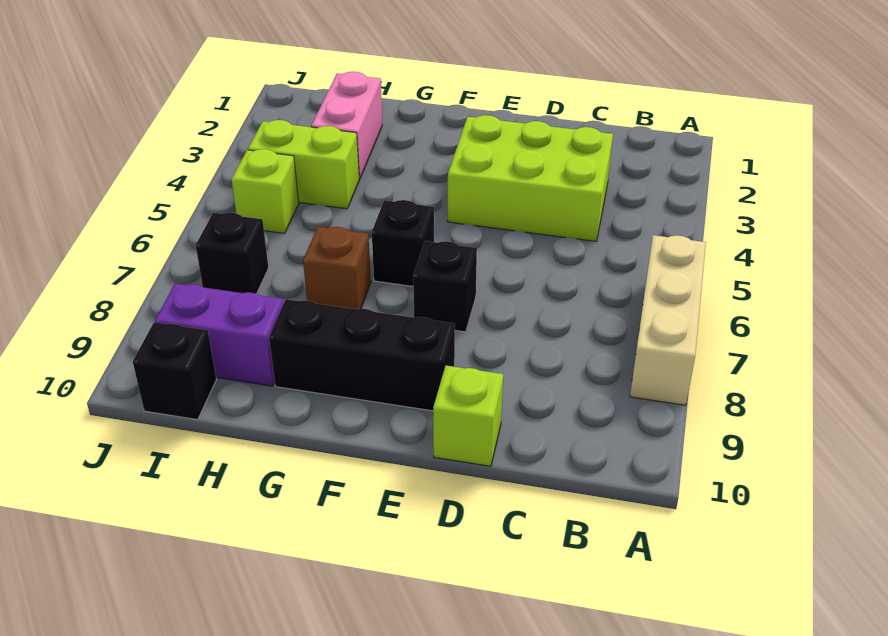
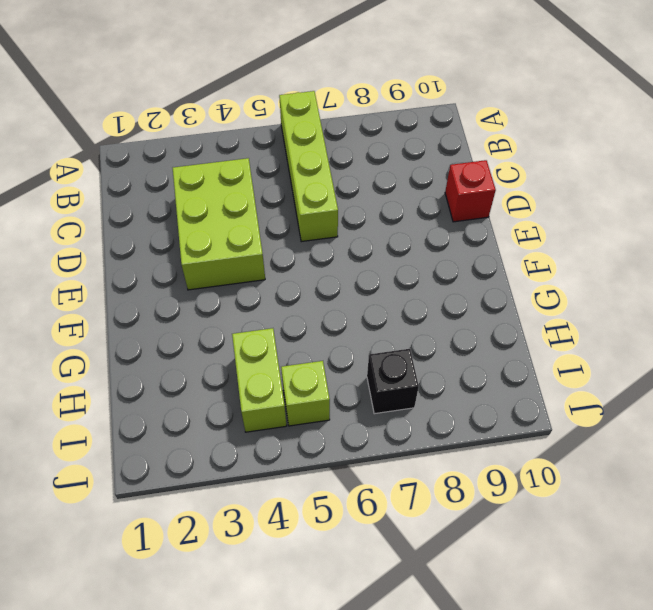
lime 1x4 brick [279,91,338,242] -> tan 1x3 brick [630,235,706,405]
red 1x1 brick [445,160,496,222] -> lime 1x1 brick [433,366,503,466]
none -> black 1x1 brick [413,241,477,332]
none -> black 1x3 brick [269,299,455,411]
none -> black 1x1 brick [372,200,434,286]

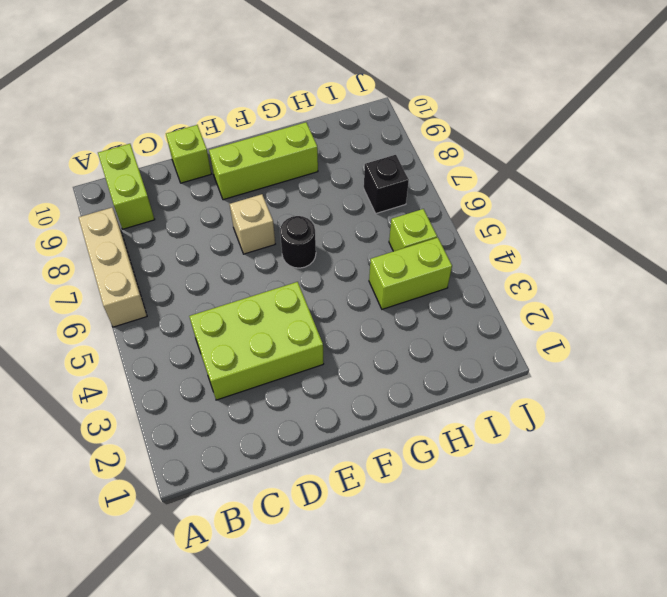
lime 1x2 brick [98,144,155,229] -> none
tan 1x1 brick [230,194,275,254] -> black 1x1 brick [413,241,477,332]
lime 1x3 brick [209,122,318,200] -> black 1x3 brick [269,299,455,411]
black 1x1 round brick [280,216,316,268] -> black 1x1 brick [372,200,434,286]
none -> brown 1x1 brick [303,227,371,309]
none -> pink 1x2 brick [311,72,382,179]
none -> purple 1x2 brick [155,283,284,386]

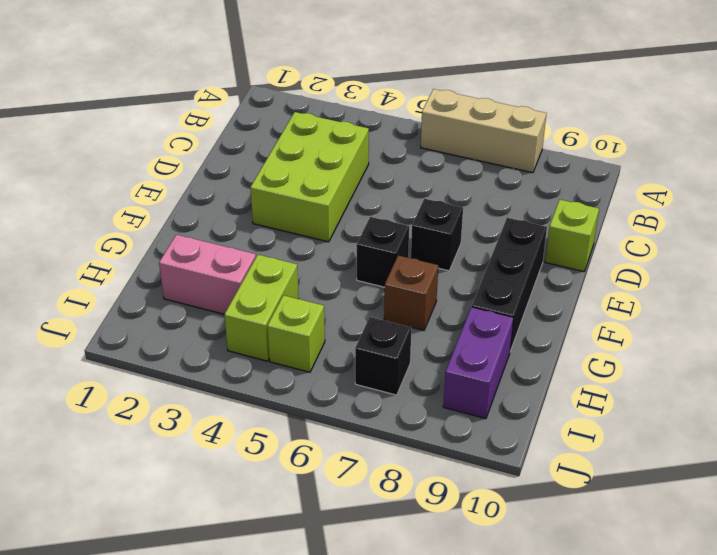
none -> black 1x1 brick [133,322,216,420]

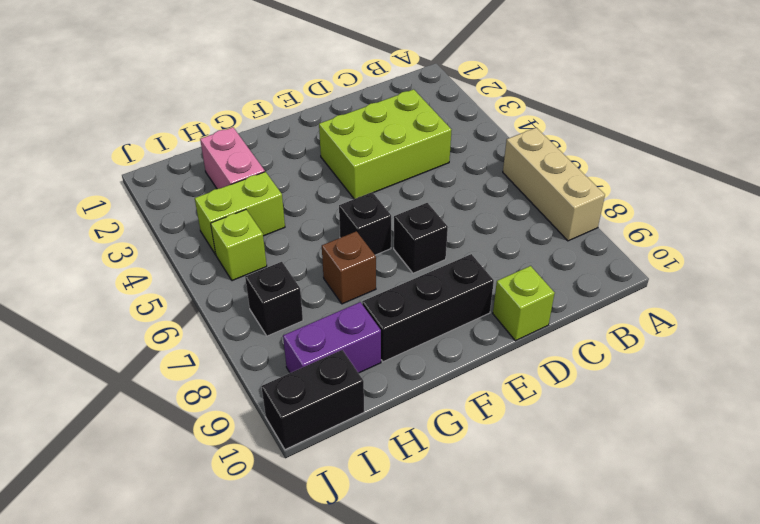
black 1x2 brick [261,350,364,450] -> black 1x1 brick [133,322,216,420]

